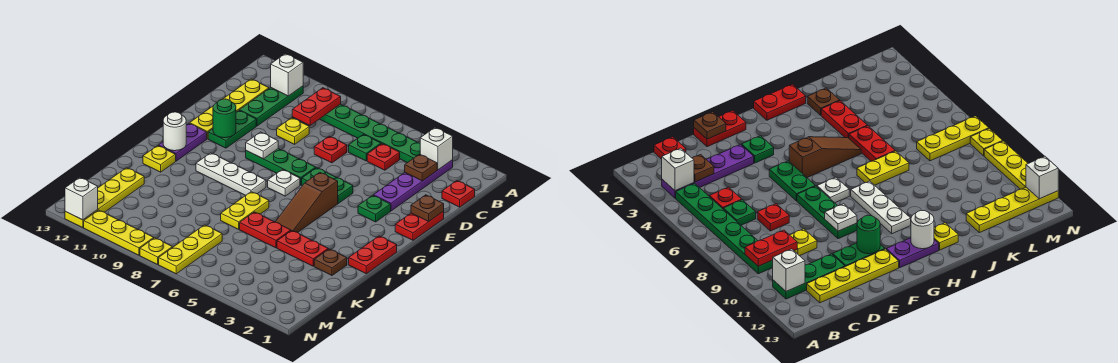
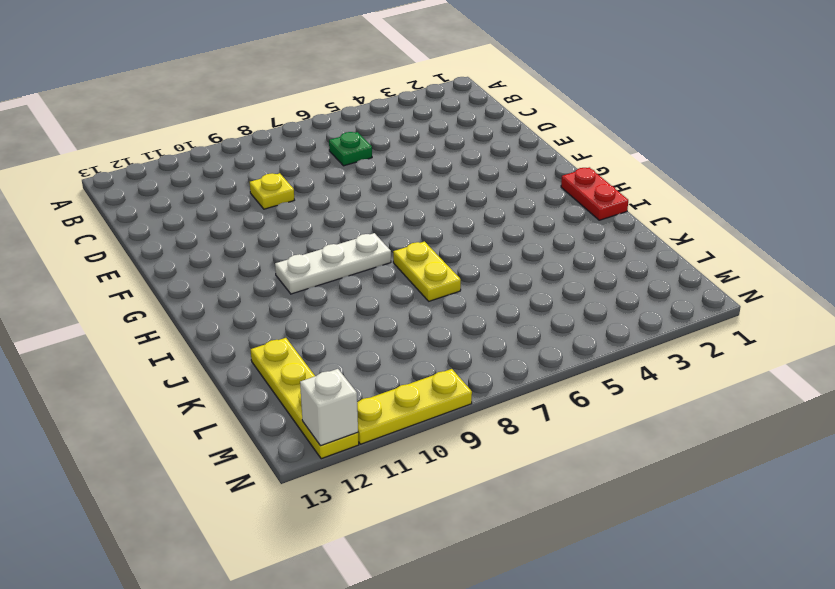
none -> purple 1x4 plate [373,160,453,211]
none -> green 1x6 plate [320,104,420,163]
none -> green 1x3 plate [239,86,303,126]
none -> red 1x1 plate [442,181,475,207]

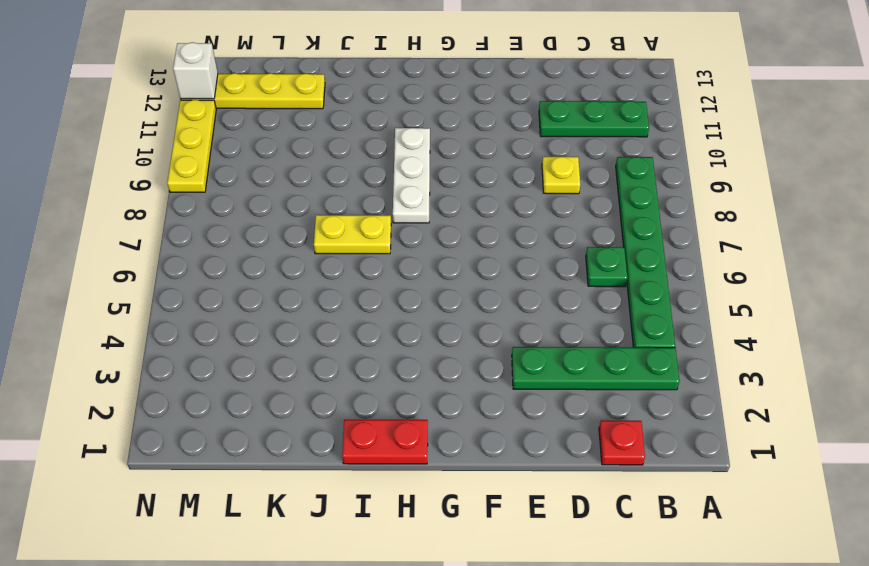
green 1x4 plate [512,347,680,390] -> purple 1x4 plate [373,160,453,211]
none -> red 1x1 plate [367,144,400,170]
none -> yellow 1x4 plate [190,79,269,139]
none -> red 1x1 plate [314,136,347,163]
none -> red 1x2 plate [395,212,444,240]

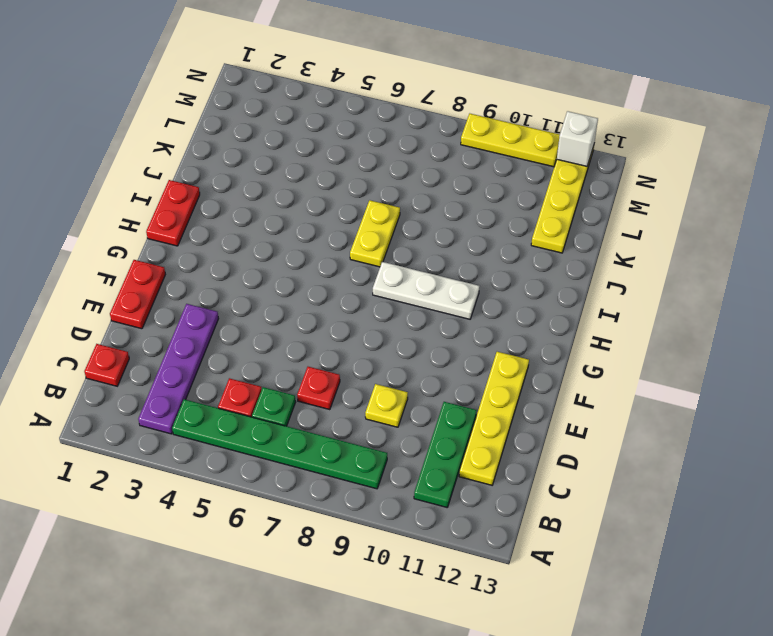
none -> green 1x2 plate [208,110,256,148]
none -> green 1x1 plate [358,195,391,222]
none -> green 1x2 plate [302,168,353,203]
none -> green 1x3 plate [246,149,316,185]

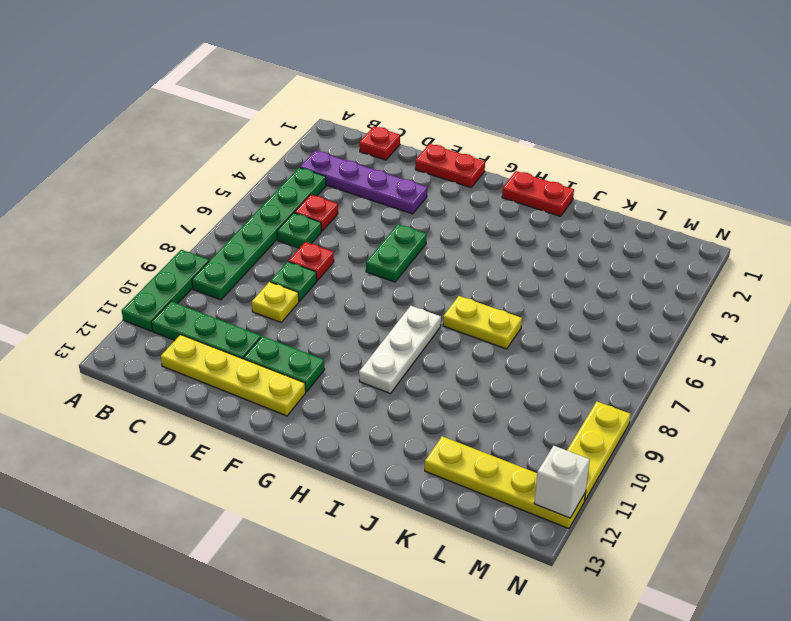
green 1x3 plate [122,250,209,331] -> green 1x3 plate moved to [246,149,316,185]
green 1x1 plate [270,262,317,301] -> green 1x1 plate moved to [358,195,391,222]
none -> brown 1x3 slope [276,172,338,232]
none -> white 1x1 plate [268,170,300,196]
none -> purple 1x2 plate [158,123,207,161]
none -> yellow 1x1 plate [143,146,176,172]

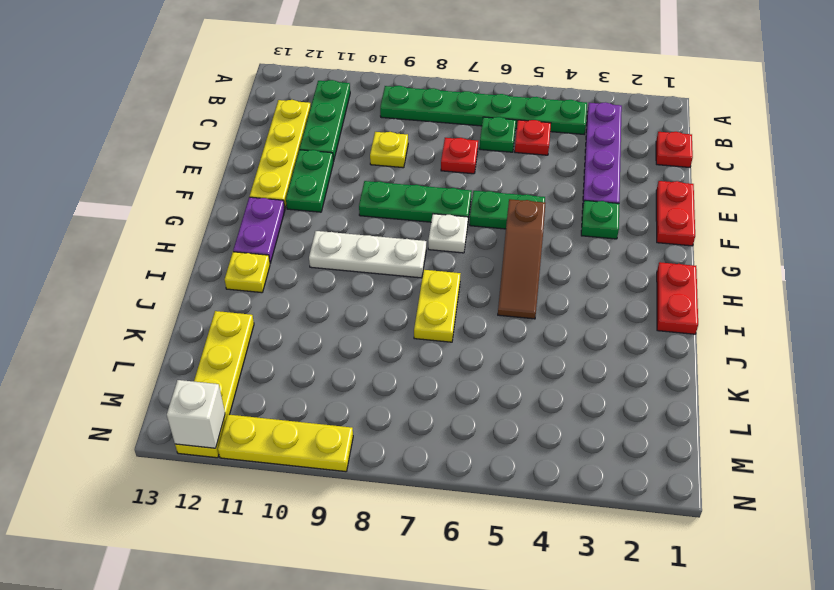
none -> brown 1x1 plate [314,249,347,275]
none -> red 1x2 plate [277,231,328,266]
none -> red 1x2 plate [240,212,291,248]
none -> yellow 1x3 plate [159,225,222,274]

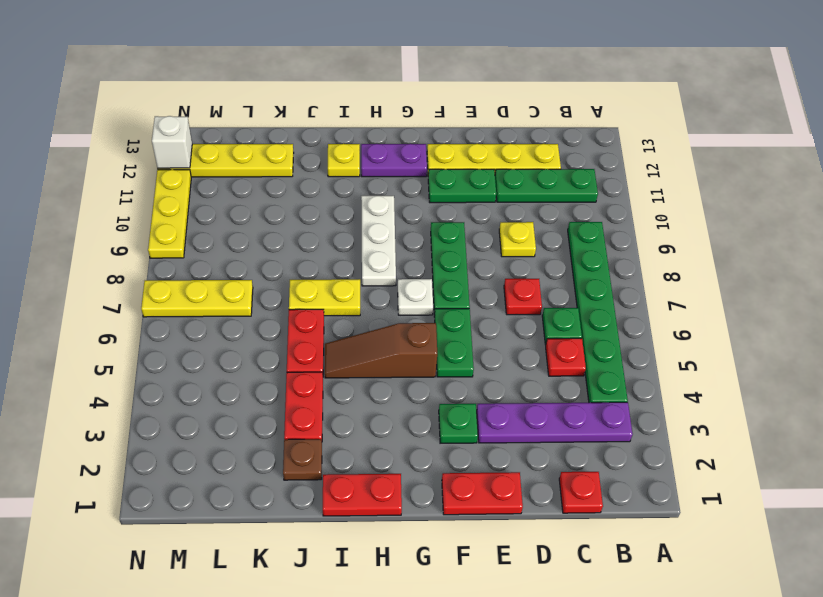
none -> yellow 1x1 plate [140,238,172,264]
none -> white 1x1 brick [420,128,453,170]
none -> red 1x2 plate [292,88,341,125]
none -> white 1x1 brick [271,54,303,96]

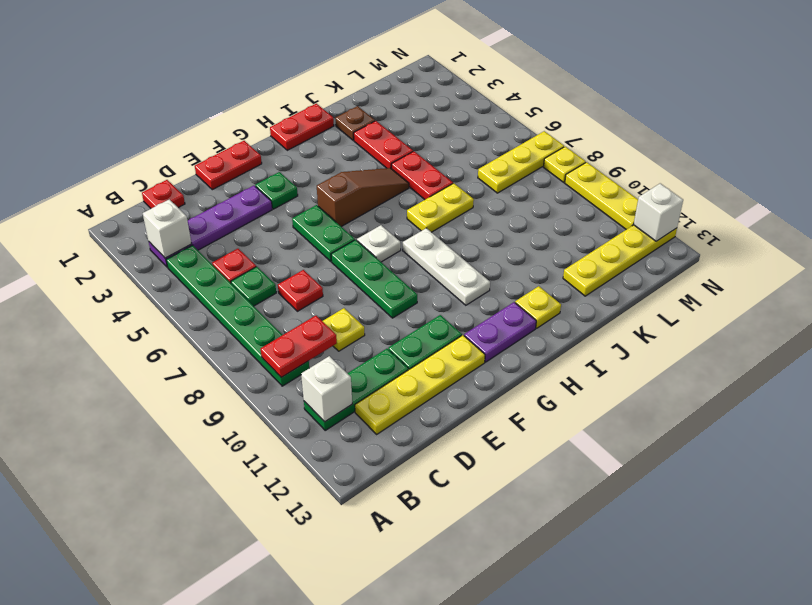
none -> brown 1x1 plate [405,154,437,181]
none -> brown 1x1 plate [411,195,444,222]
none -> white 1x1 plate [246,132,278,159]
none -> green 1x1 round brick [213,99,236,138]

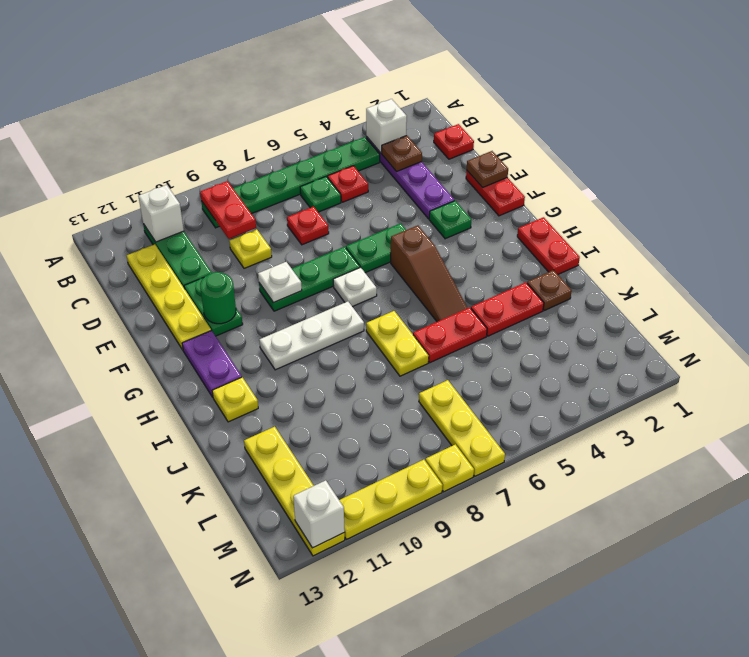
none -> white 1x1 round brick [163,112,186,151]

